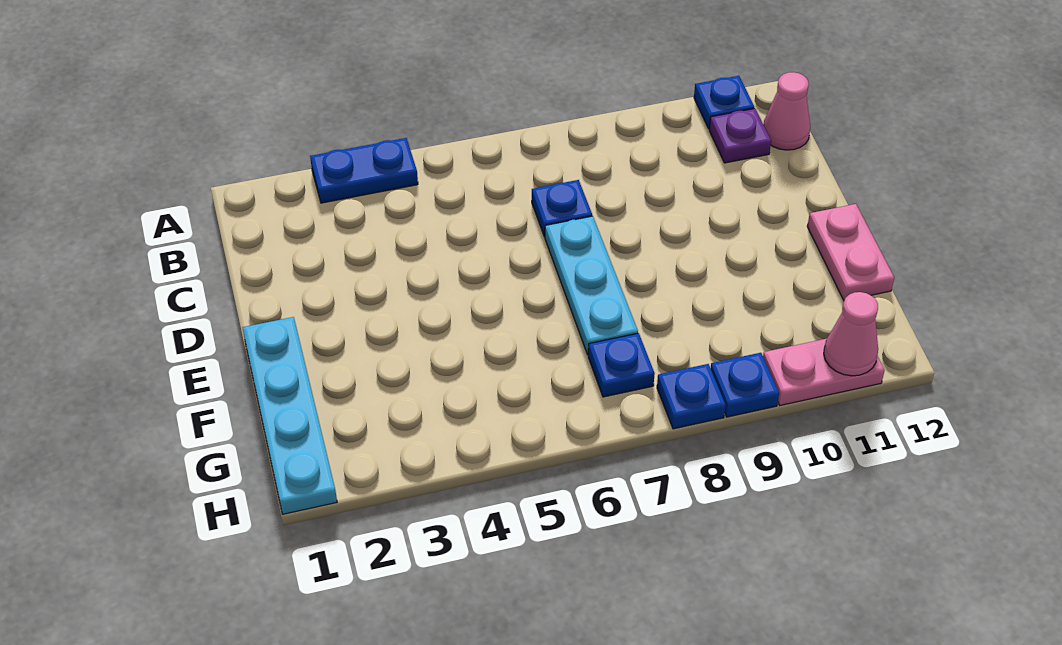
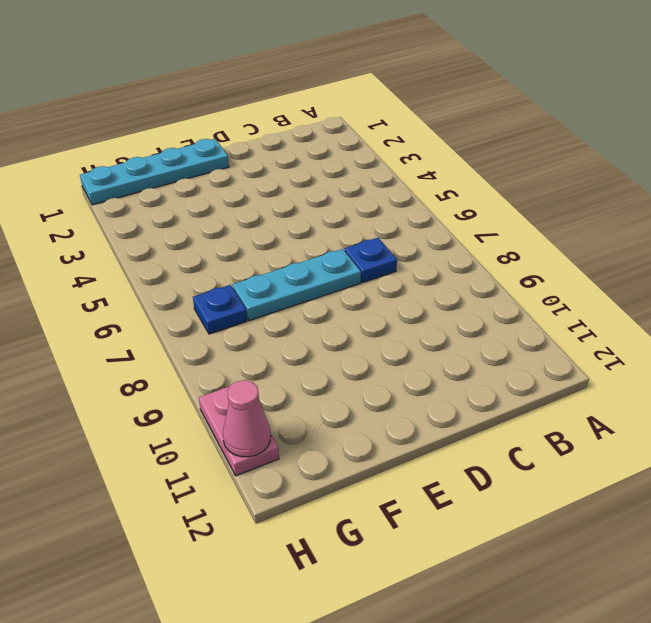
none -> blue 1x2 plate [310,138,418,203]
none -> blue 1x1 plate [694,76,754,129]
none -> purple 1x1 plate [709,108,771,163]

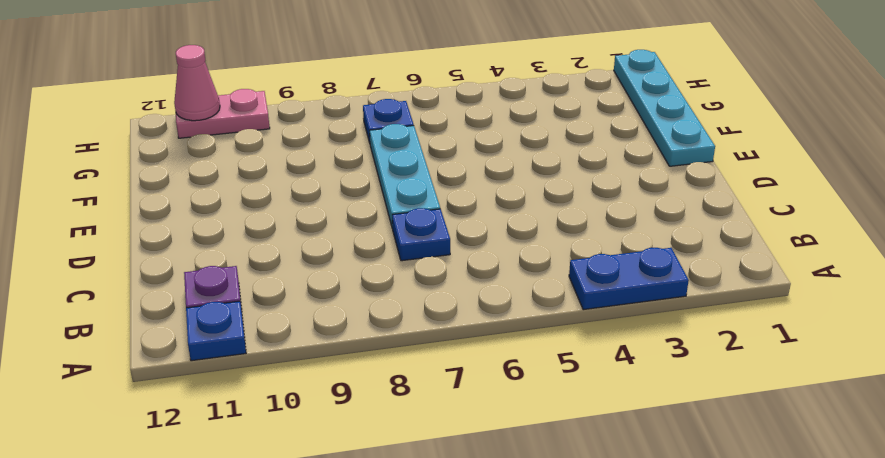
none -> pink 1x1 cone [763,72,810,150]
none -> pink 1x2 plate [807,204,894,300]
none -> blue 1x1 plate [657,364,726,429]

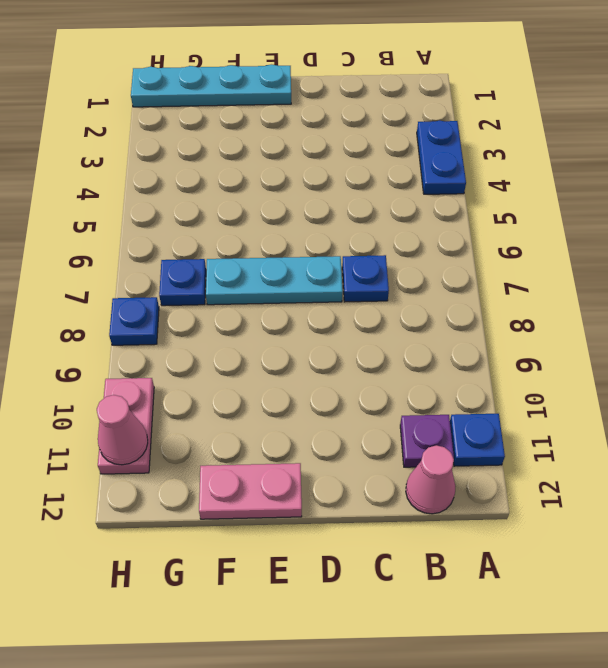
none -> blue 1x1 plate [711,353,779,417]

